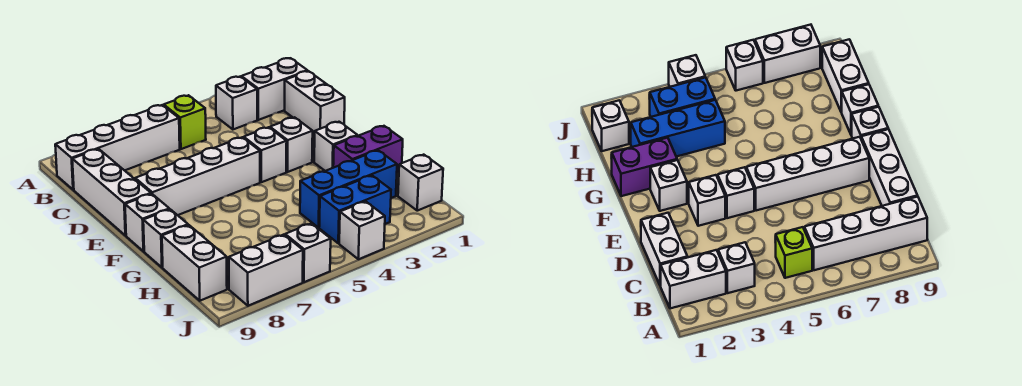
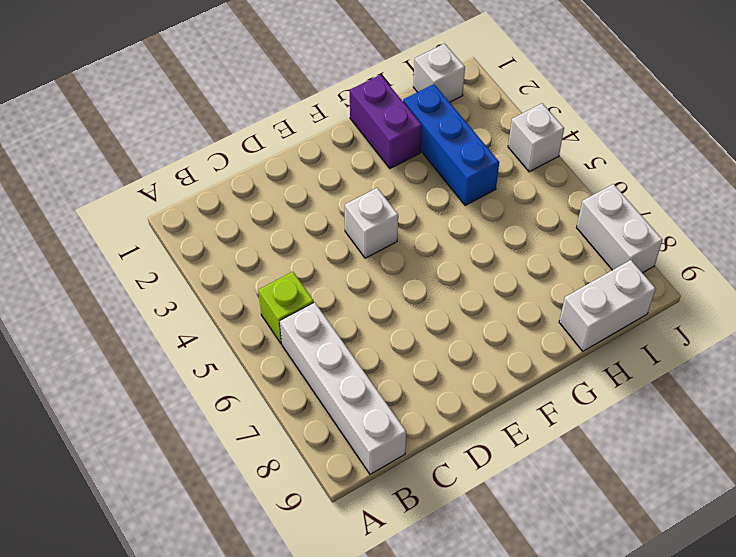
none -> white 1x2 brick [241,58,308,120]
none -> white 1x1 brick [216,77,257,129]
none -> white 1x2 brick [285,71,345,134]

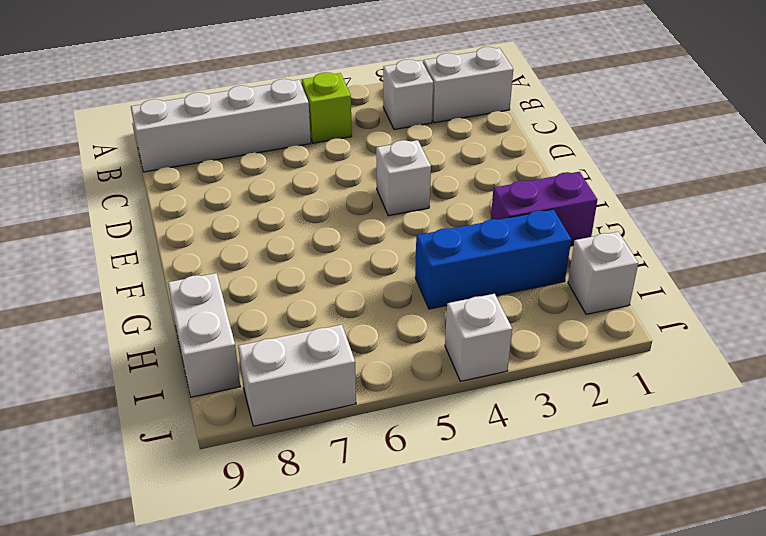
none -> white 1x2 brick [285,71,345,134]
none -> white 1x3 brick [72,149,151,236]
none -> white 1x1 brick [270,117,313,172]

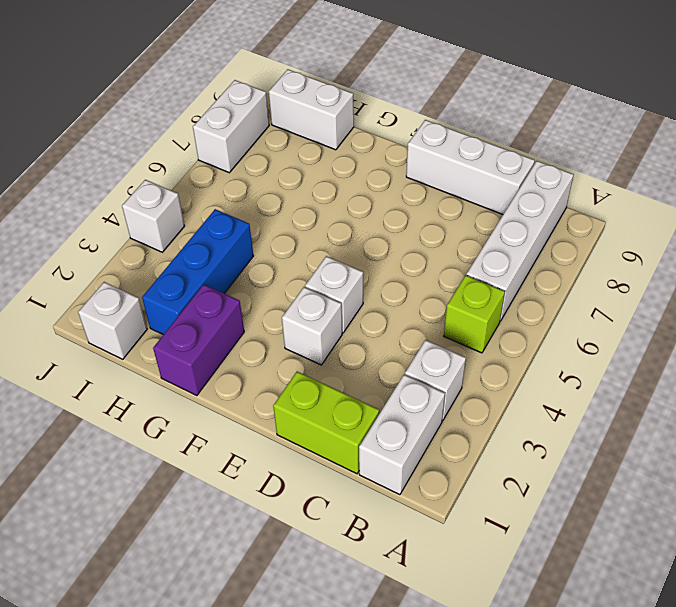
lime 1x2 brick [273,372,379,474] -> white 1x2 brick [285,71,345,134]
none -> white 1x4 brick [135,137,260,215]
none -> white 1x1 brick [314,122,358,171]
none -> white 1x1 brick [125,194,169,251]

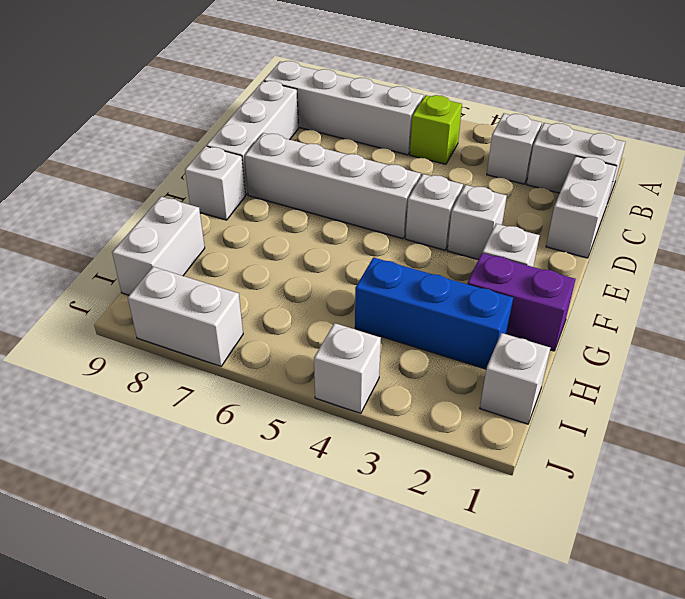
none -> white 1x1 brick [143,209,188,268]
none -> blue 1x2 brick [319,175,391,243]
none -> white 1x1 brick [285,223,331,282]

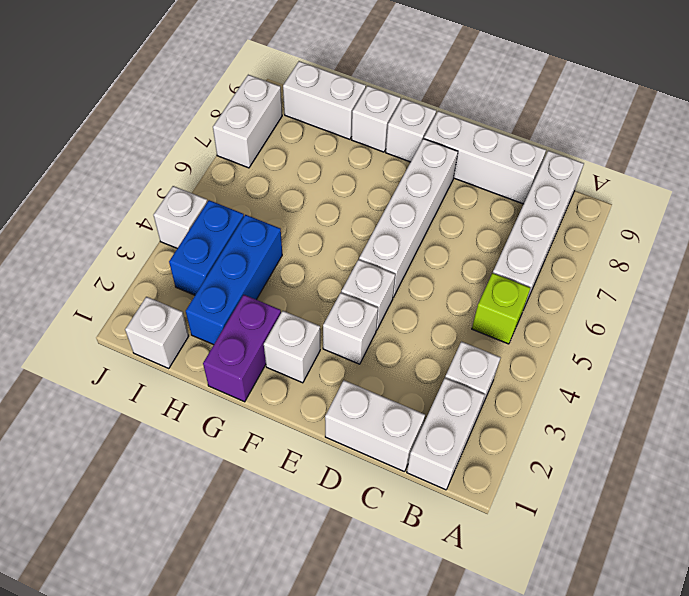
none -> white 1x1 brick [285,223,331,282]

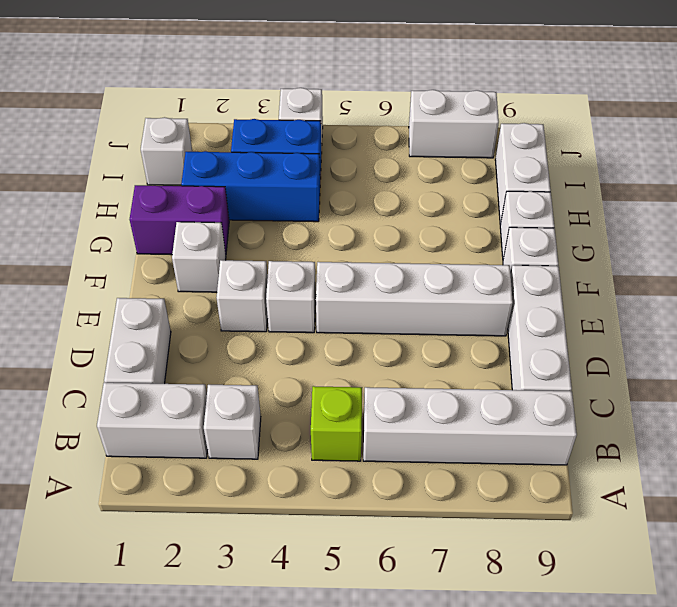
none -> white 1x1 brick [285,223,331,282]

